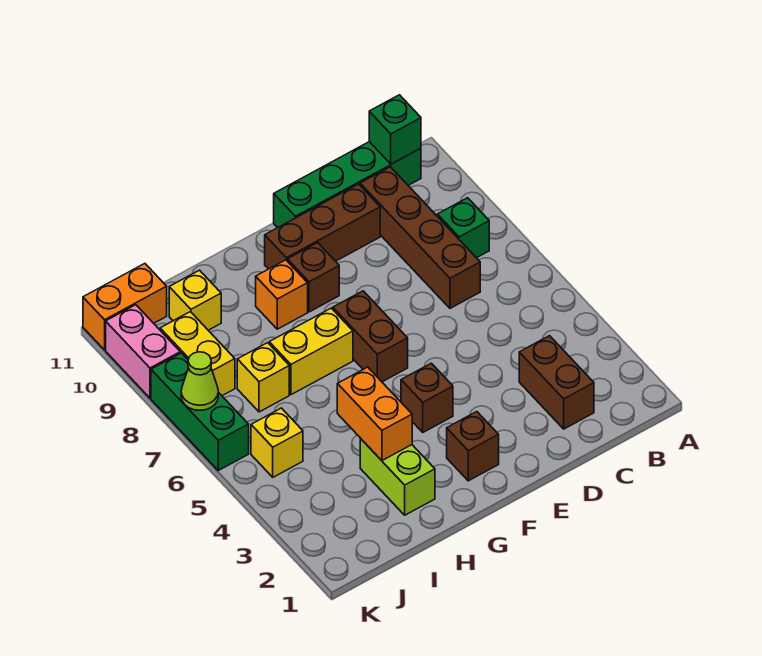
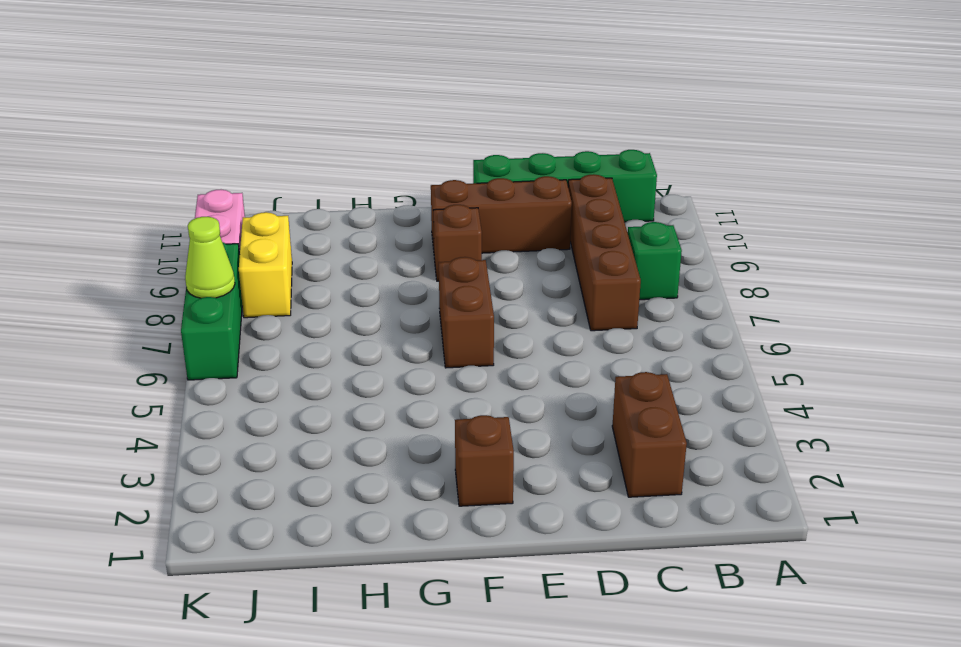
none -> brown 1x1 brick [401,363,453,432]
none -> yellow 1x2 brick [269,308,353,395]
none -> orange 1x1 brick [256,260,308,329]

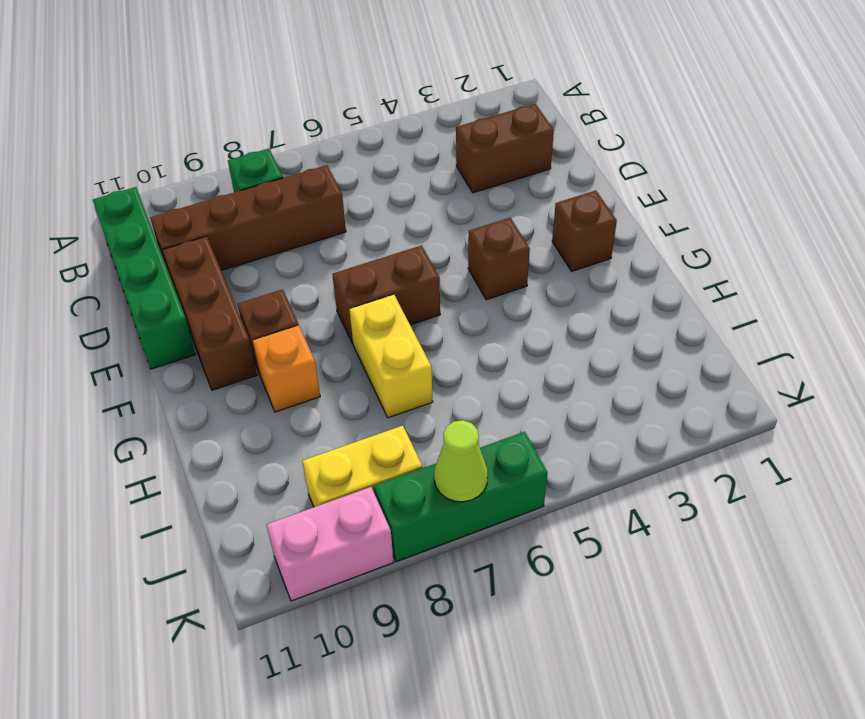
none -> lime 1x2 brick [360,438,435,515]
none -> yellow 1x1 brick [237,343,289,412]
none -> yellow 1x1 brick [169,270,221,330]

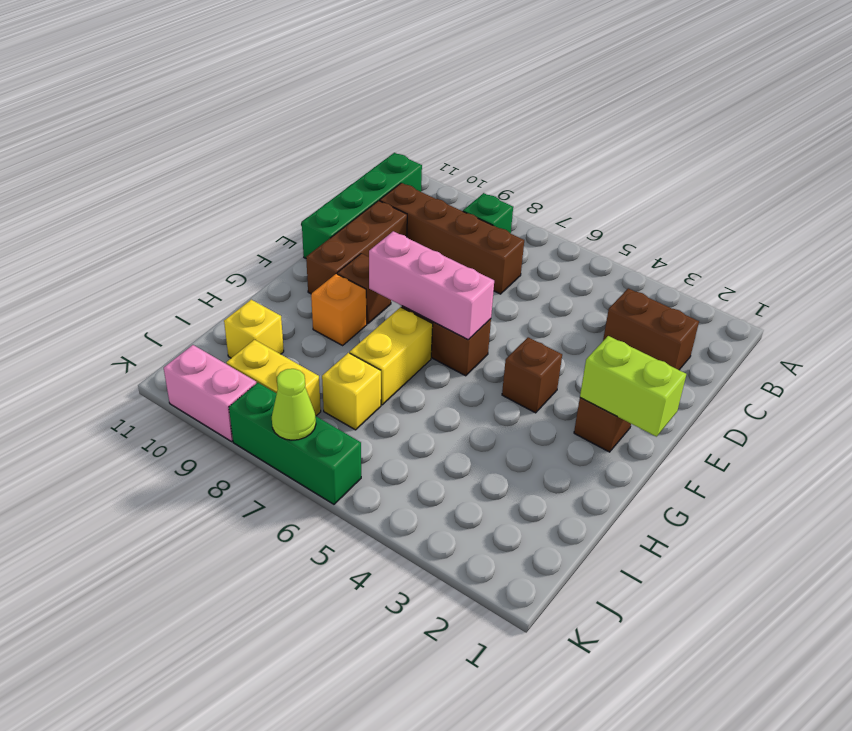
lime 1x2 brick [580,336,686,437] -> lime 1x2 brick moved to [360,438,435,515]
pink 1x3 brick [369,231,494,340] -> none
none -> yellow 1x1 brick [251,408,303,477]
none -> orange 1x2 brick [83,264,167,350]
none -> green 1x1 brick [369,95,421,164]

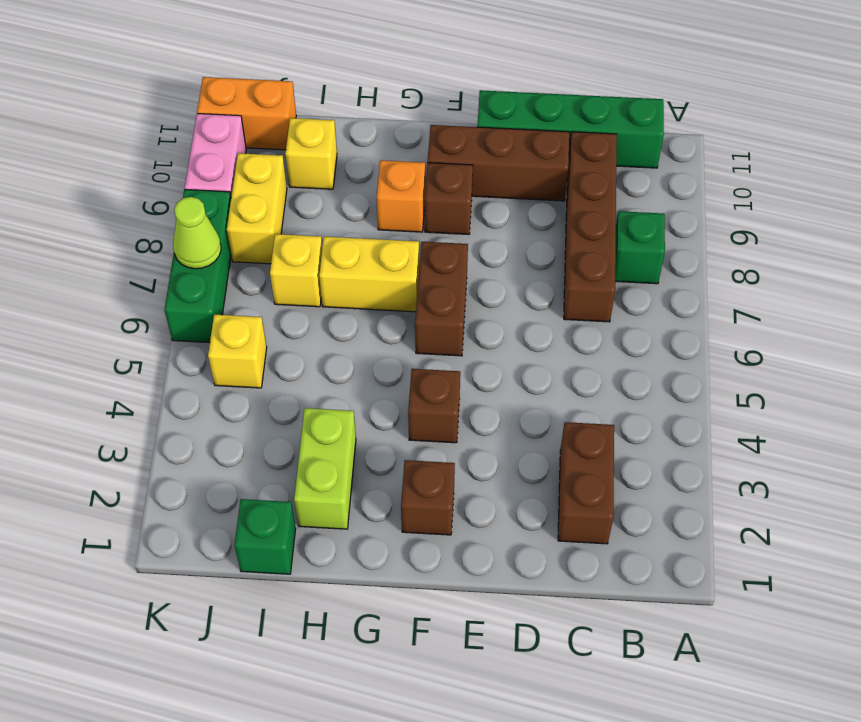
green 1x1 brick [234,499,296,574] -> green 1x1 brick moved to [369,95,421,164]
none -> orange 1x2 brick [337,367,412,460]

